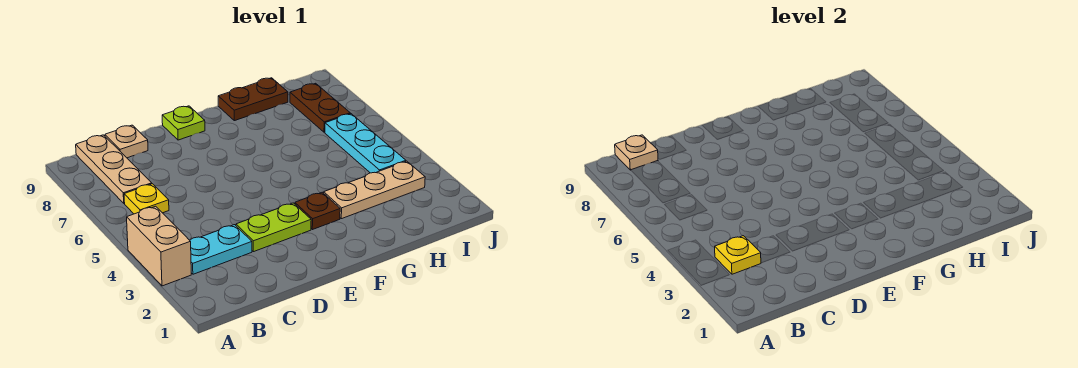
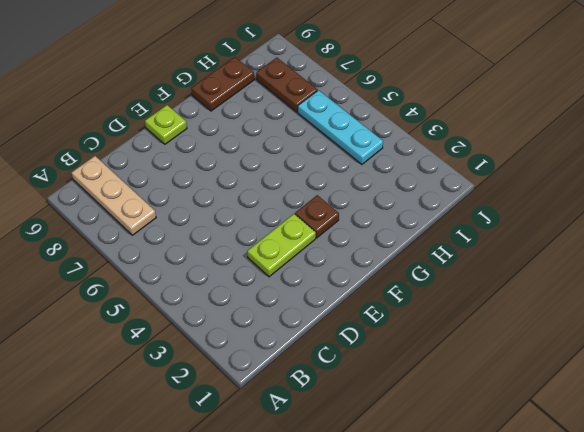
none -> tan 1x2 brick [127,206,191,286]
none -> cyan 1x2 plate [190,225,252,274]
none -> yellow 1x1 plate [124,184,169,214]

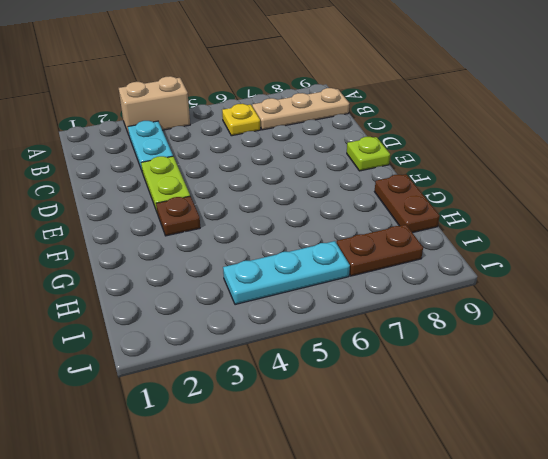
none -> tan 1x1 plate [105,125,148,158]
none -> tan 1x3 plate [324,161,425,219]
none -> yellow 1x1 plate [715,236,761,274]

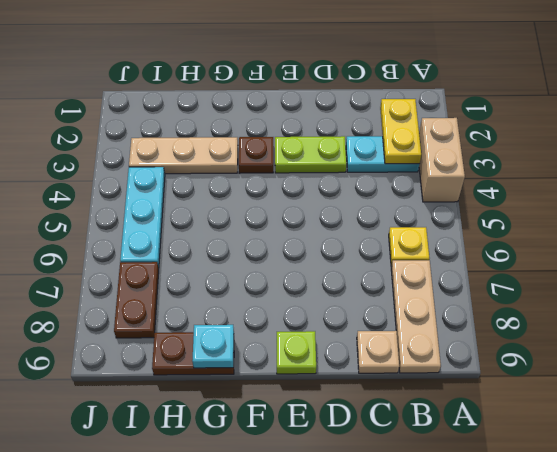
yellow 1x2 plate [380,99,421,164] -> yellow 1x1 plate [715,236,761,274]
cyan 1x1 plate [192,325,234,368] -> none
none -> tan 1x1 plate [615,135,658,170]

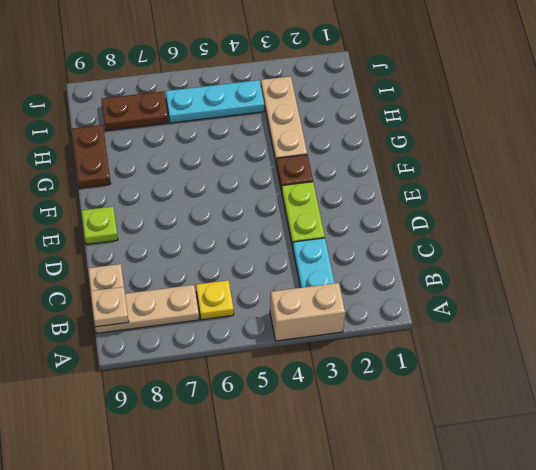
none -> yellow 1x1 plate [715,236,761,274]

